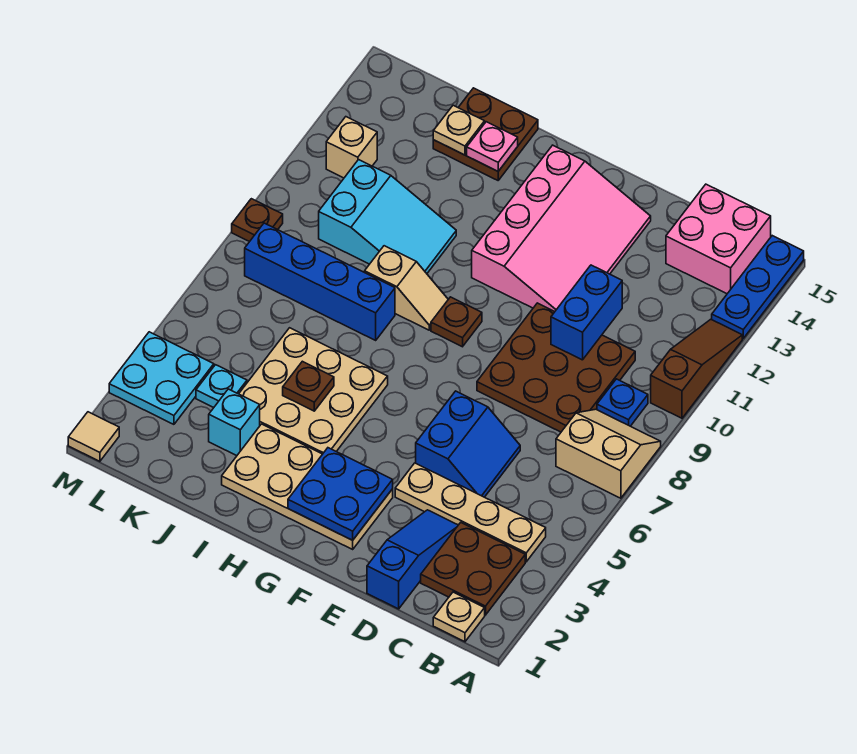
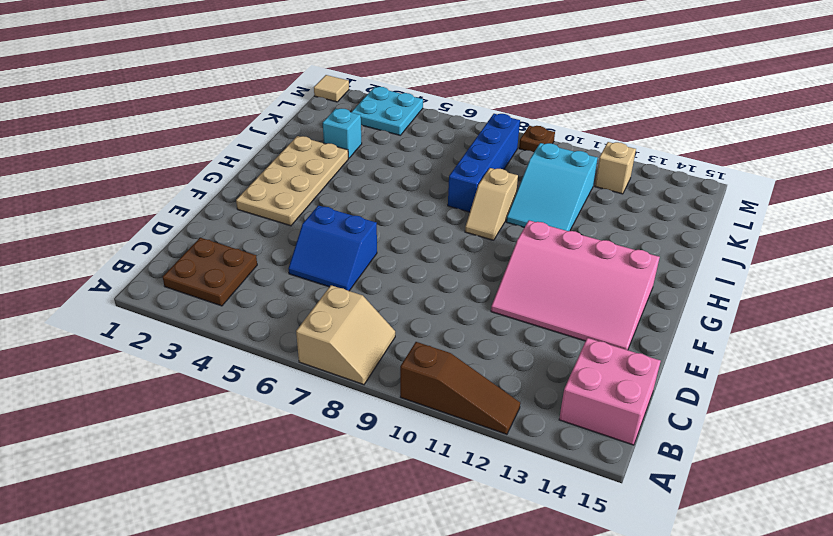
none -> blue 1x3 plate [712,236,804,338]
none -> tan 1x1 plate [433,592,485,642]
none -> tan 1x4 plate [395,463,546,562]
none -> blue 1x1 plate [597,379,648,426]

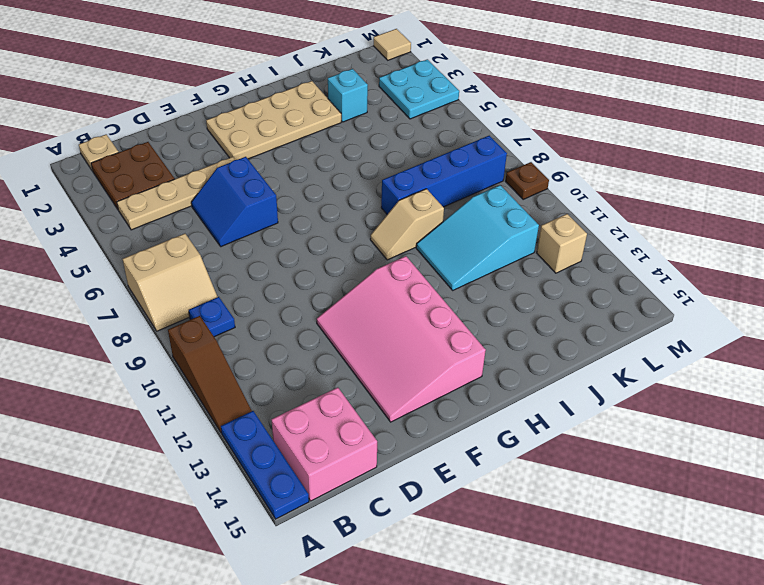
none -> brown 3x3 plate [477,303,635,432]
none -> blue 1x3 slope [367,510,458,609]
none -> brown 1x1 plate [431,297,482,347]
none -> tan 3x3 plate [239,328,388,454]

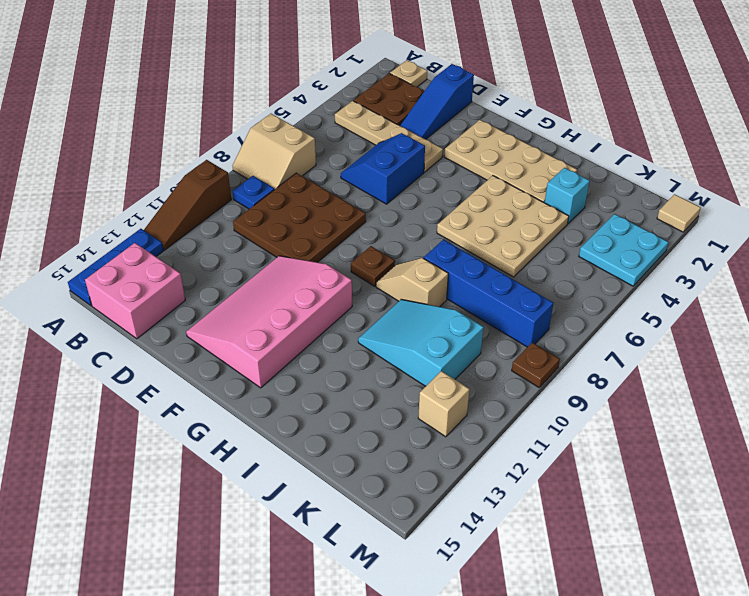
none -> brown 2x2 plate [433,88,538,180]
none -> cyan 1x1 plate [196,365,247,408]
none -> blue 1x2 brick [551,265,622,360]
none -> blue 2x2 plate [288,448,393,540]

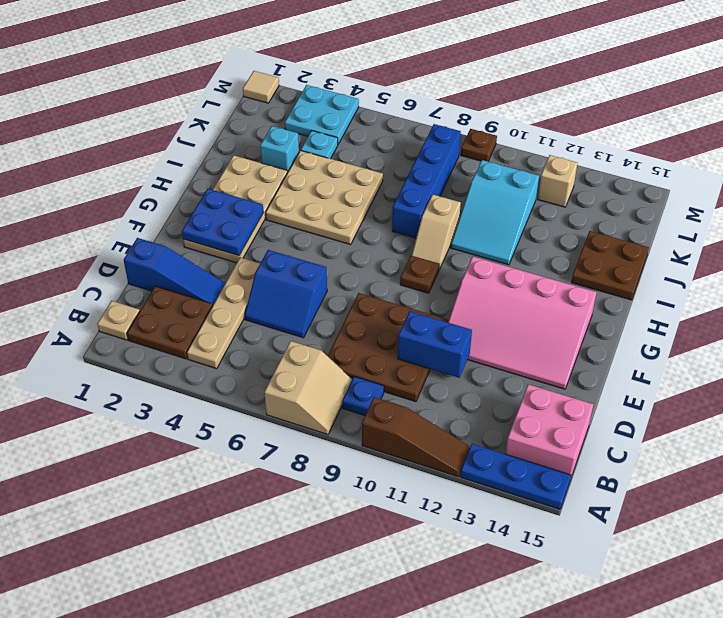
none -> brown 1x1 plate [283,361,334,411]
none -> pink 1x1 plate [467,122,518,171]
none -> tan 1x1 plate [433,105,485,155]

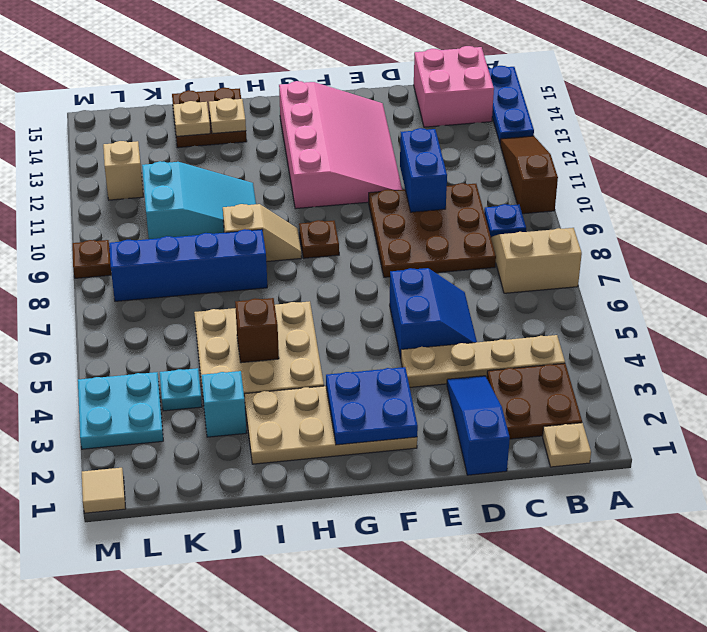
brown 1x1 brick [235,298,279,363] -> brown 1x1 plate [283,361,334,411]
tan 1x1 plate [209,98,246,134] -> pink 1x1 plate [467,122,518,171]

